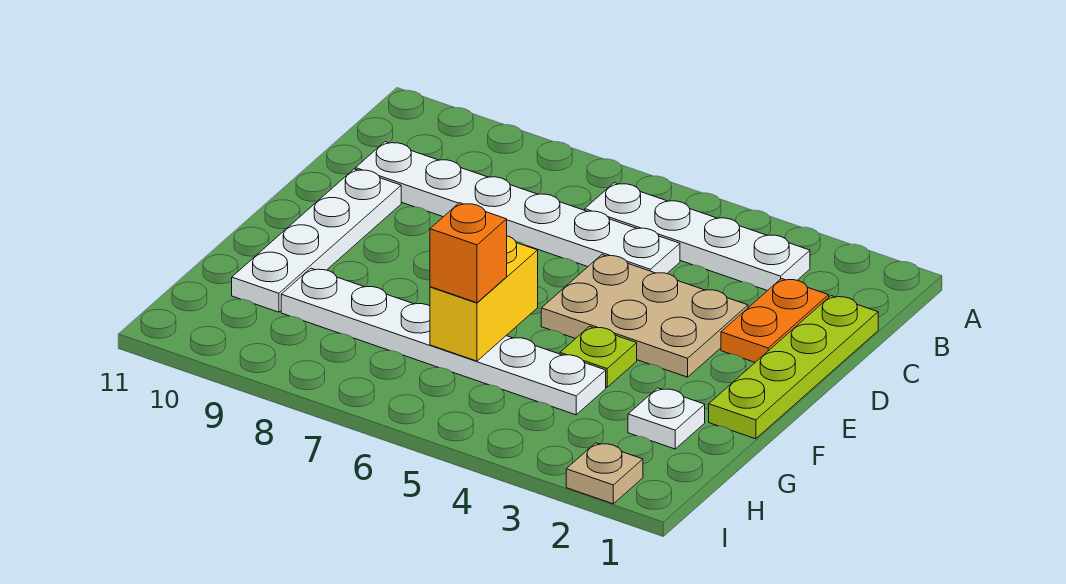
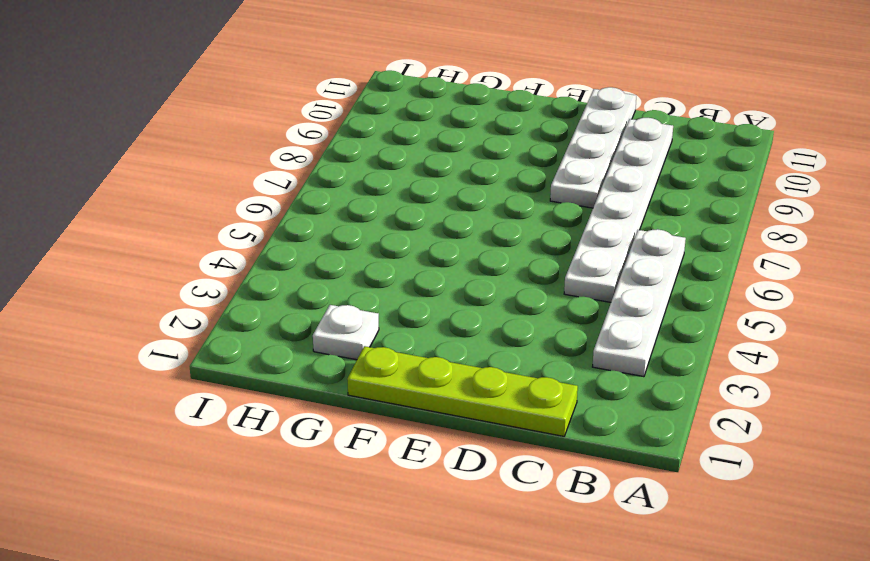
white 1x4 plate [550,87,636,208] -> white 1x4 plate turned to [232,169,401,312]
none -> orange 1x2 plate [721,279,829,362]
none -> tan 2x3 plate [541,255,748,377]
none -> lime 1x1 plate [560,326,637,387]

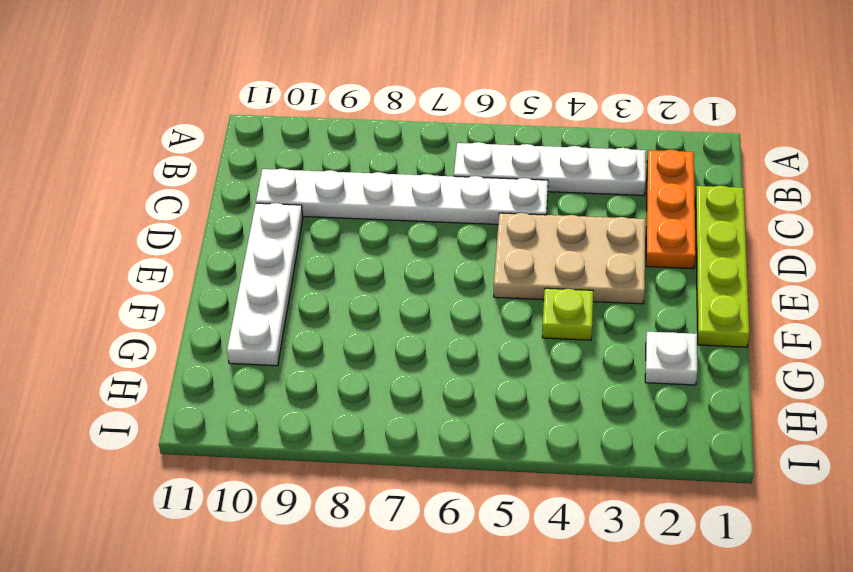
orange 1x3 plate [646,150,696,269] -> orange 1x2 plate [721,279,829,362]
none -> white 1x6 plate [281,268,606,415]
none -> tan 1x1 plate [566,443,643,504]
none -> yellow 1x2 brick [430,236,538,361]

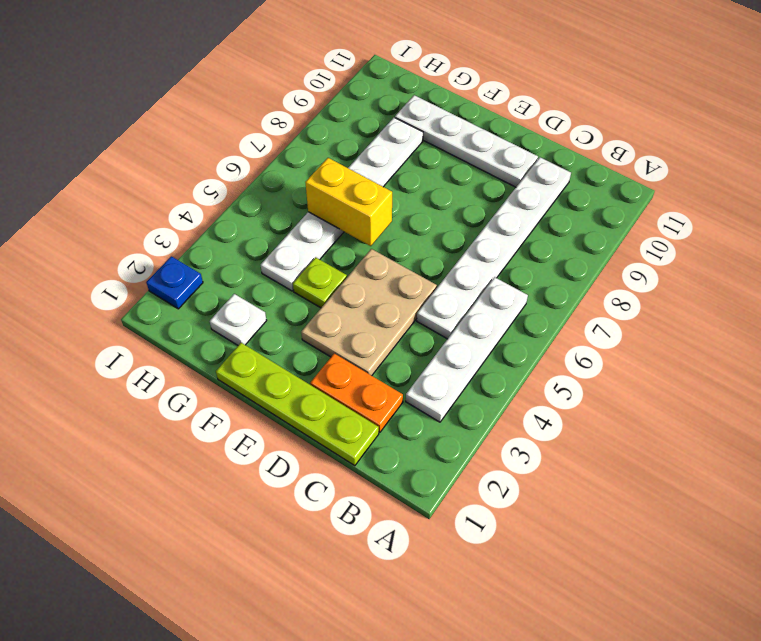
blue 1x1 plate [146,256,203,309] -> tan 1x1 plate [566,443,643,504]
none -> orange 1x1 brick [430,203,507,303]

